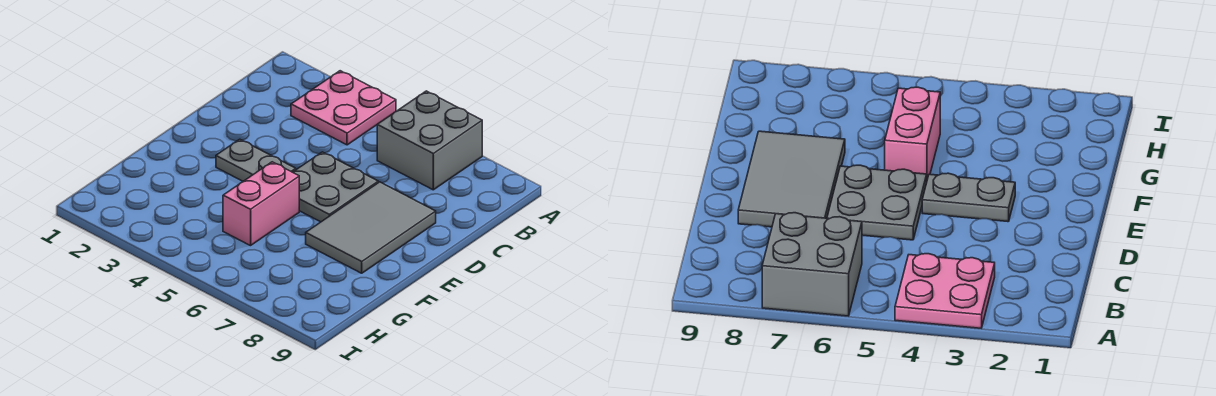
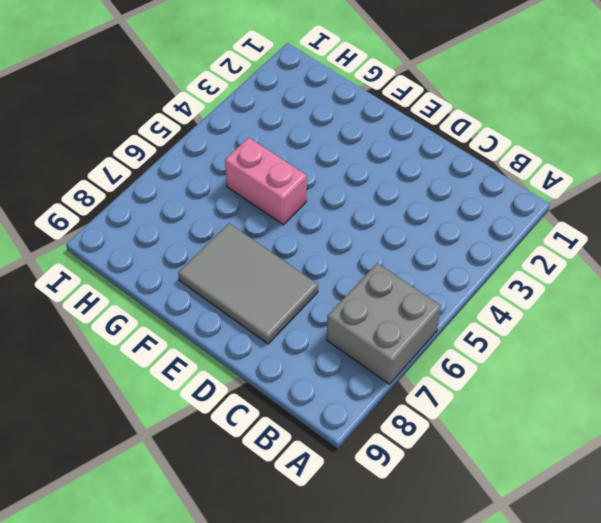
none -> pink 2x2 plate [291,71,396,145]
none -> grey 2x2 plate [293,152,378,222]

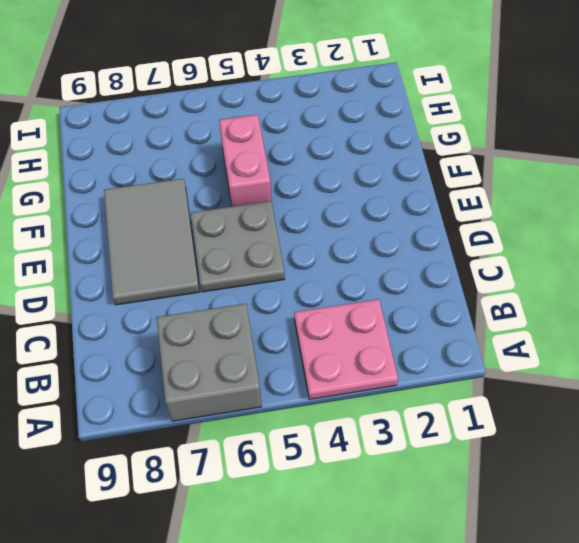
none -> grey 1x2 plate [216,139,296,181]

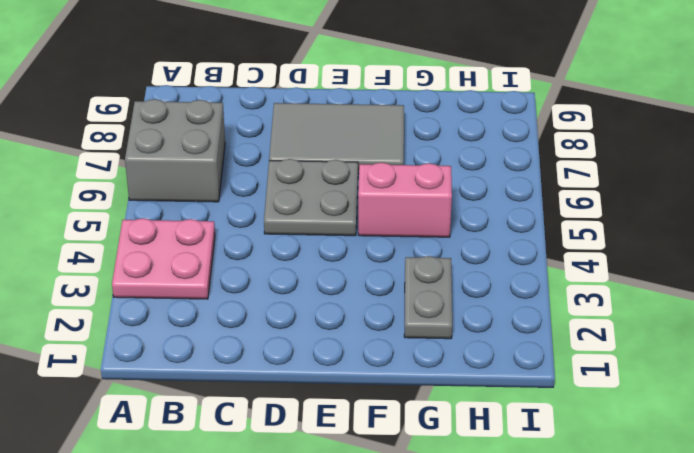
grey 1x2 plate [404,256,452,339] -> grey 1x2 plate moved to [216,139,296,181]

